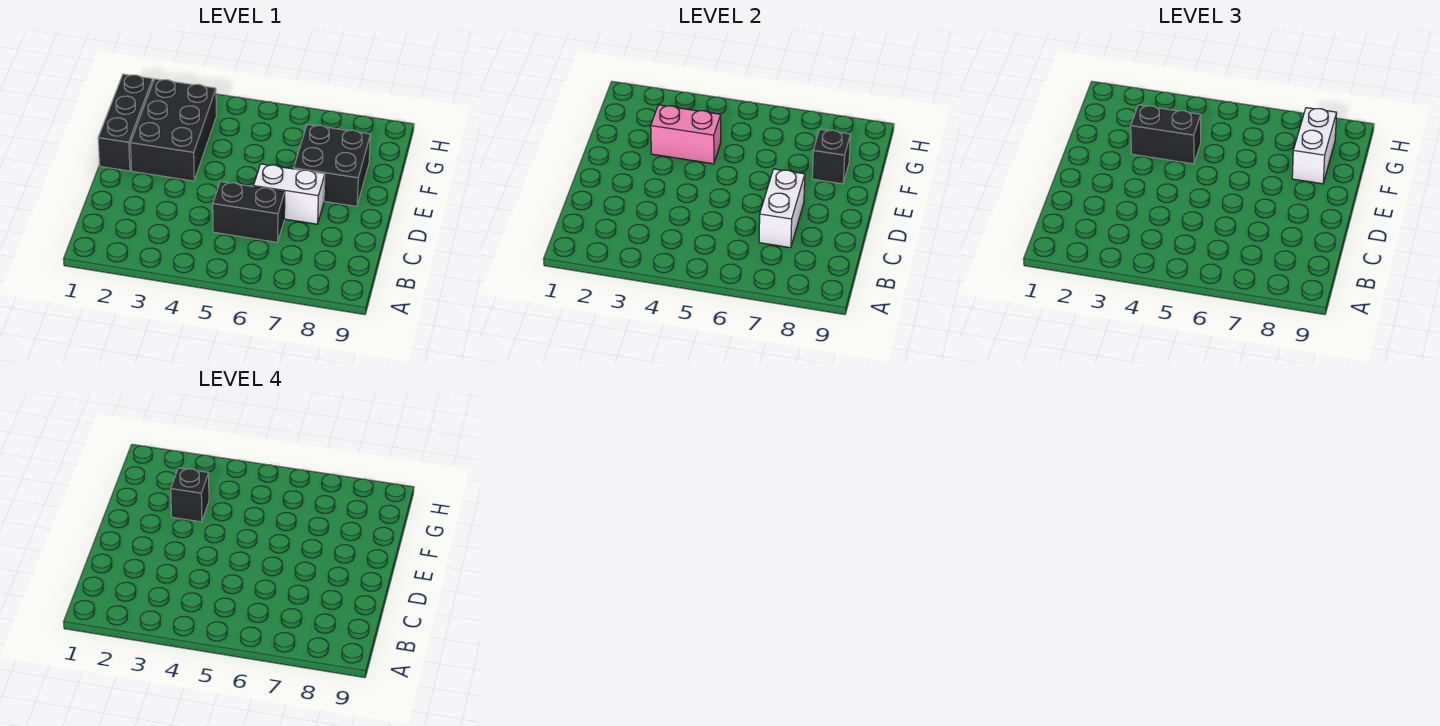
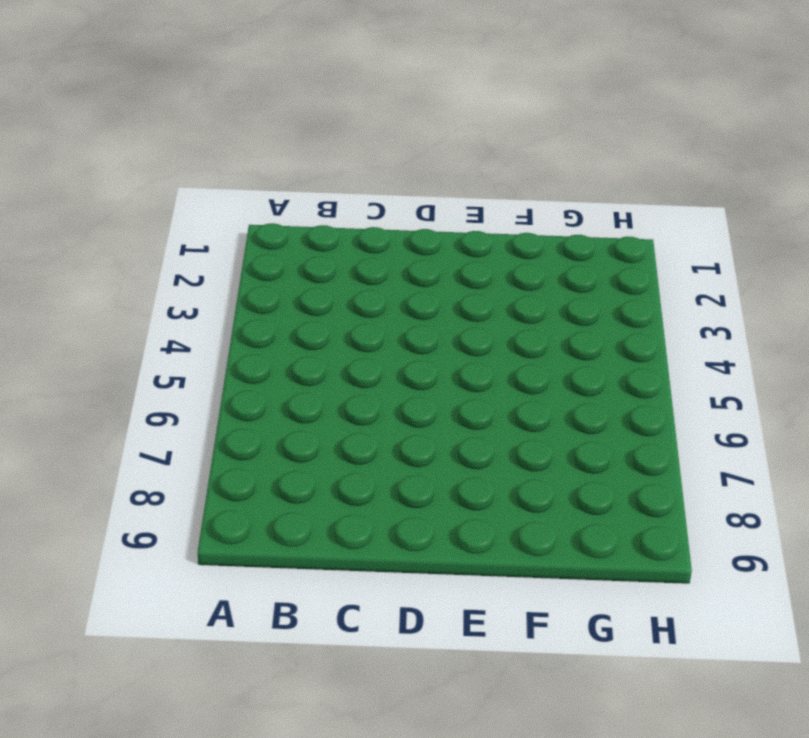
none -> black 1x2 brick [213,182,285,242]
none -> white 1x2 brick [254,164,325,224]

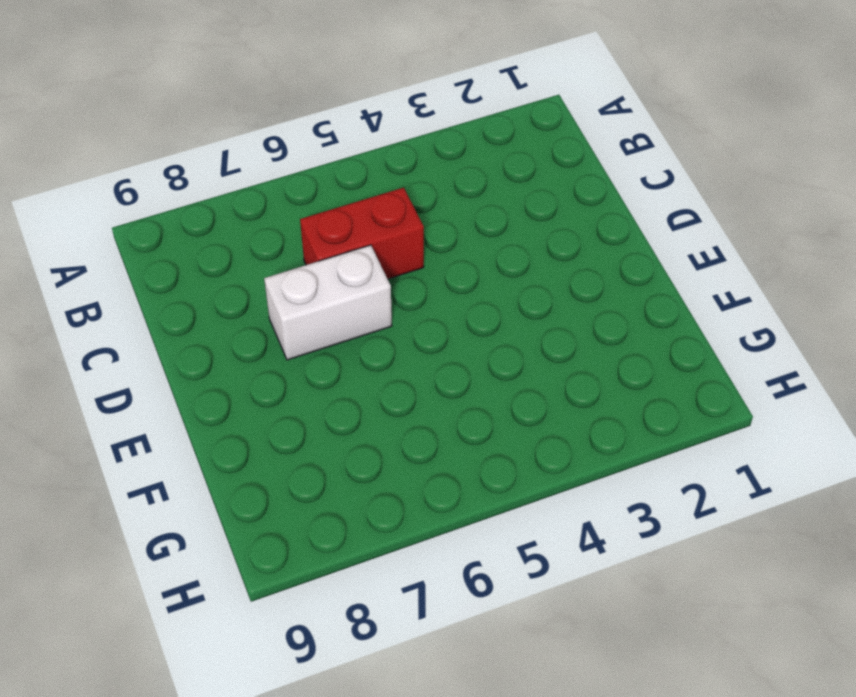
red 1x2 brick [300,188,424,279] -> black 1x2 brick [213,182,285,242]
none -> black 1x3 brick [98,74,153,171]
none -> black 2x3 brick [130,79,216,181]

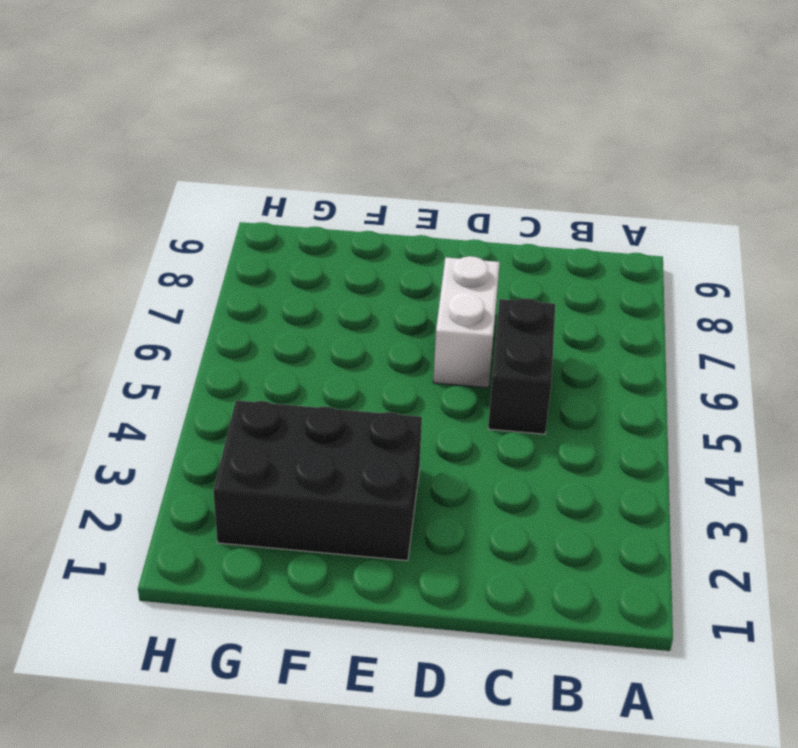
none -> black 1x3 brick [98,74,153,171]
none -> black 2x2 brick [294,124,370,206]

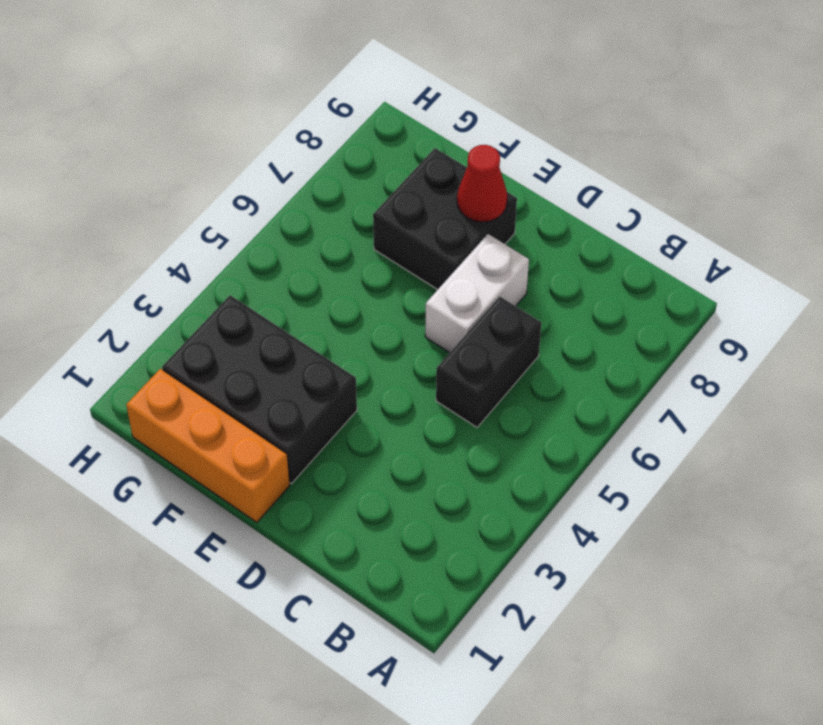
orange 1x3 brick [126,369,290,522] -> black 1x3 brick [98,74,153,171]
red 1x1 cone [457,145,507,222] -> none
none -> white 1x2 brick [759,169,805,248]
none -> pink 1x2 brick [651,105,721,164]

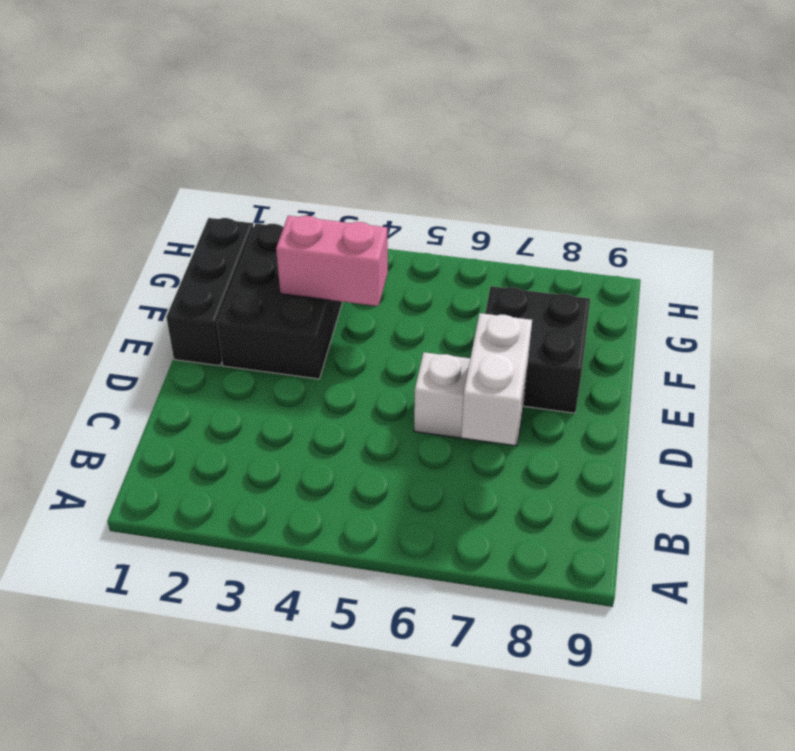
none -> black 1x2 brick [213,182,285,242]
none -> black 1x1 brick [812,129,850,184]

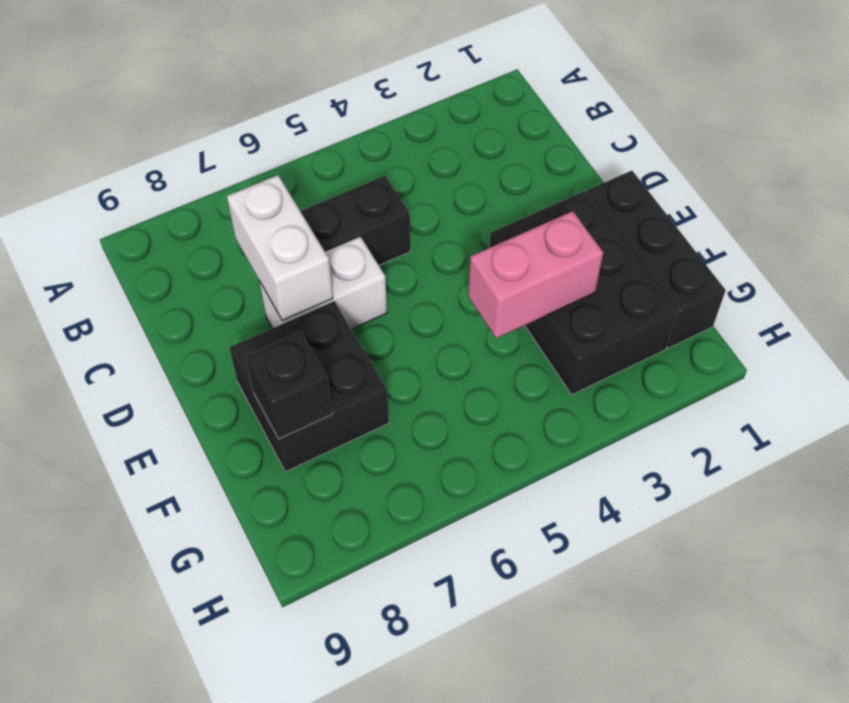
none -> black 1x2 brick [1131,105,1201,164]
none -> white 1x2 brick [1292,108,1337,184]

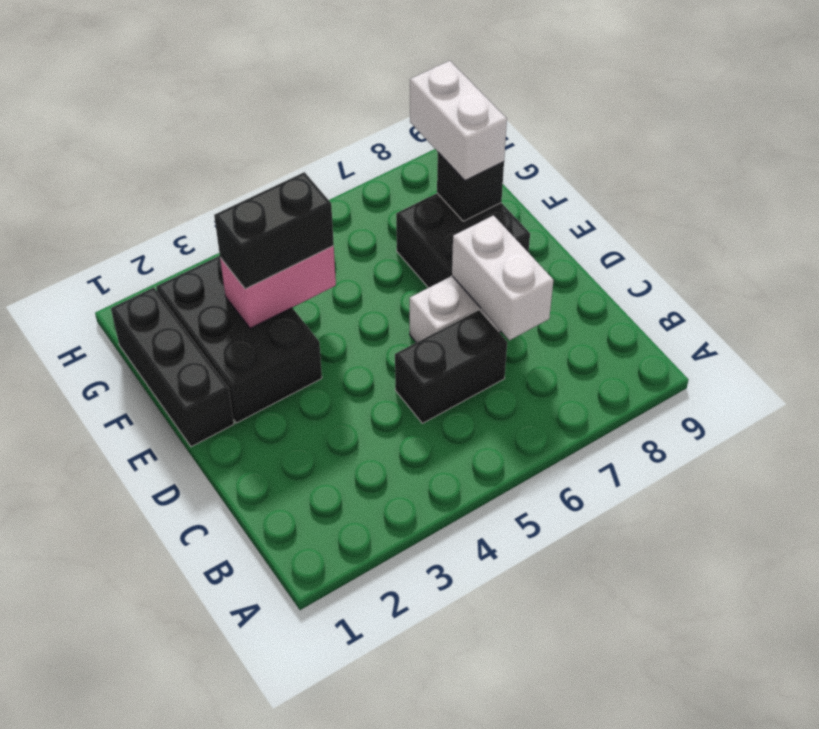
none -> black 1x1 brick [171,468,209,522]

